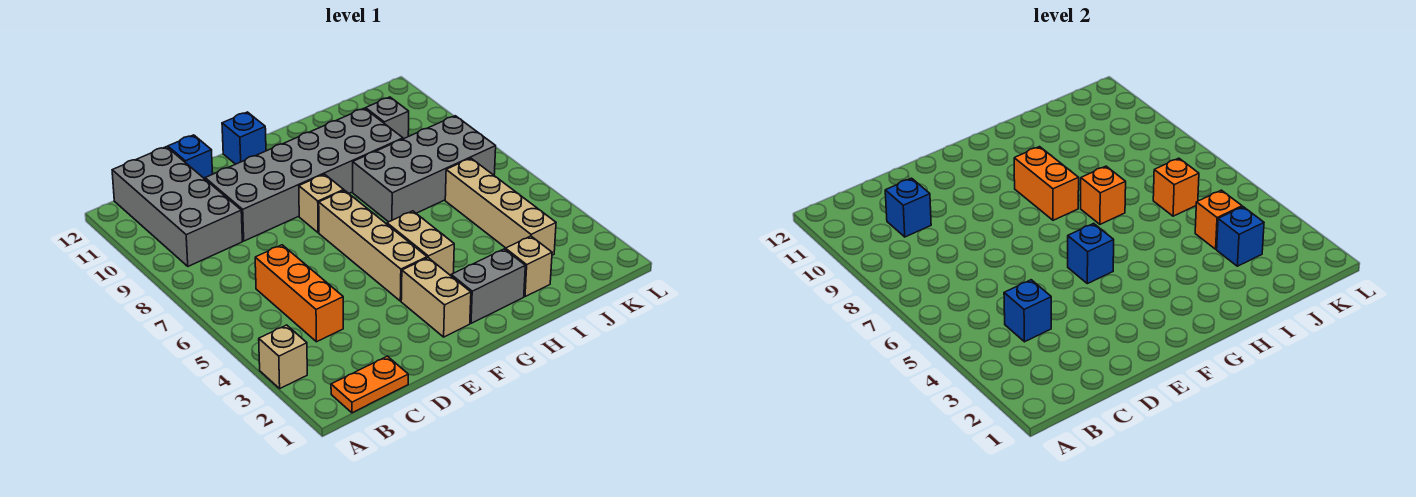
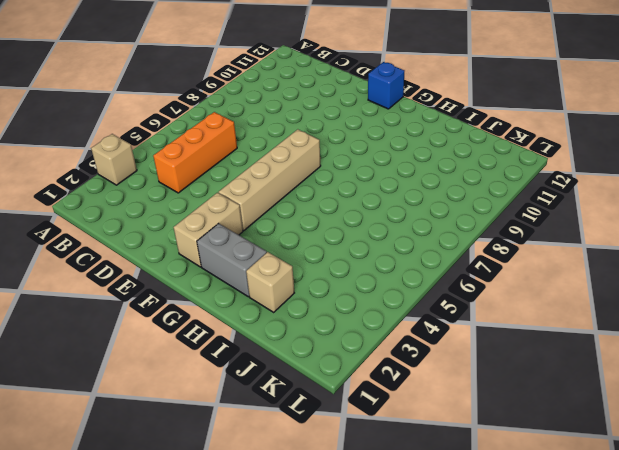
none -> orange 1x2 plate [331,356,408,413]
none -> grey 2x4 brick [112,147,242,266]
none -> grey 2x6 brick [205,108,403,241]

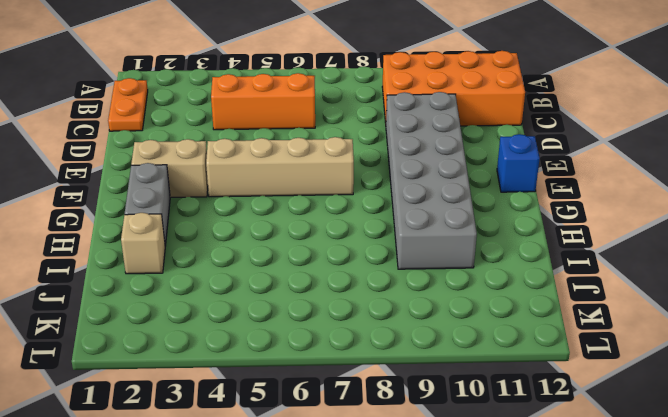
orange 2x4 brick [382,51,525,126] -> grey 2x4 brick [112,147,242,266]
none -> tan 1x1 brick [259,325,307,388]
none -> blue 1x1 brick [168,135,213,179]
none -> tan 1x1 brick [299,174,344,233]

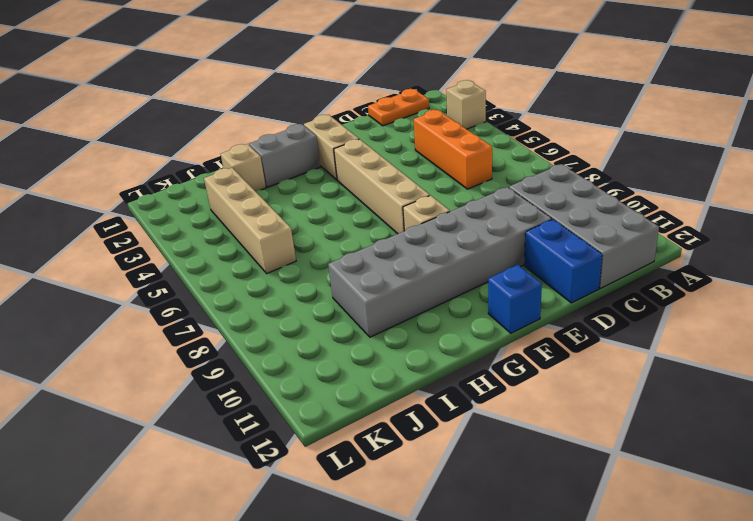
blue 1x2 brick [524,219,602,303] -> blue 1x1 brick [168,135,213,179]
none -> tan 1x2 brick [387,211,454,276]
none -> grey 2x4 brick [353,116,496,222]
none -> grey 1x1 brick [366,97,409,139]

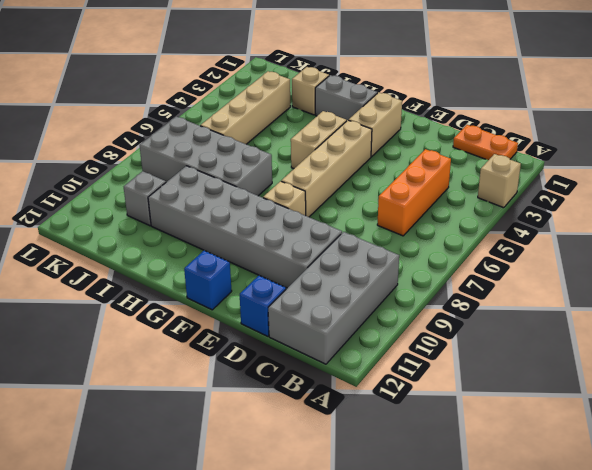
none -> blue 1x1 brick [1004,280,1051,342]
none -> blue 1x1 brick [885,178,931,237]
none -> blue 1x1 brick [1068,223,1114,284]

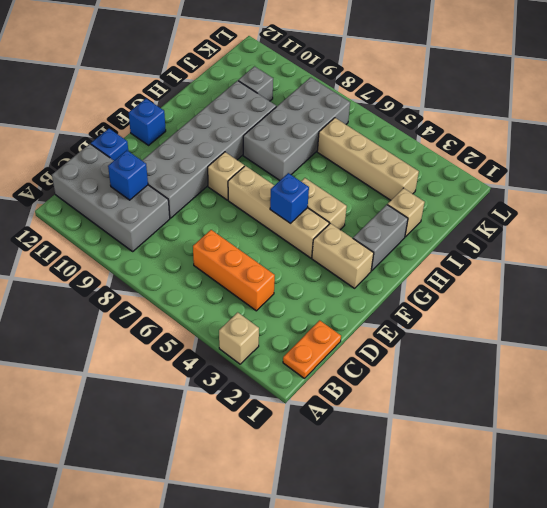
none -> blue 1x1 brick [1004,280,1051,342]
none -> orange 1x2 brick [1014,147,1079,220]
none -> orange 1x1 brick [1081,166,1126,224]

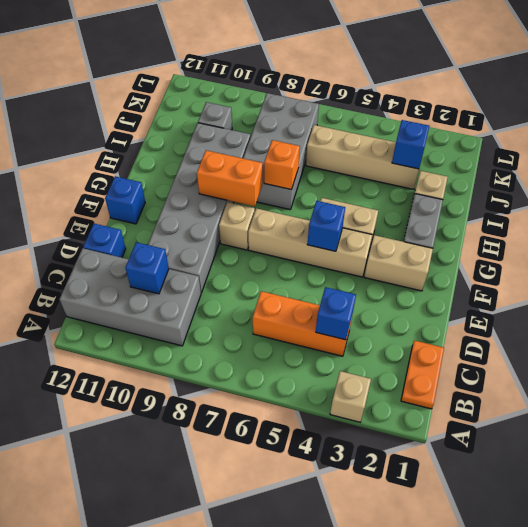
none -> orange 1x1 brick [1195,190,1242,249]
none -> orange 1x1 brick [1153,158,1199,216]

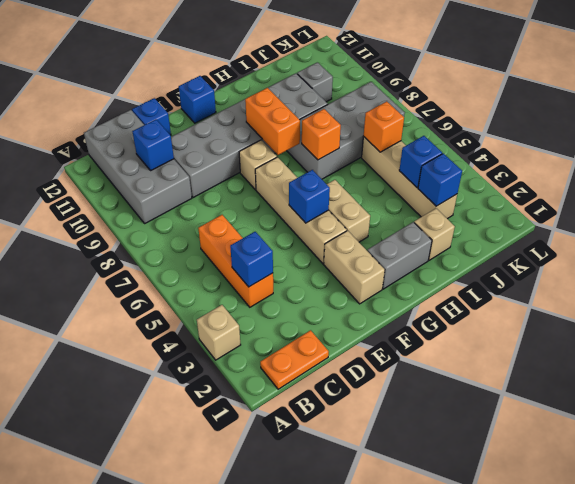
blue 1x1 brick [399,136,442,187] -> orange 1x1 brick [1195,190,1242,249]

